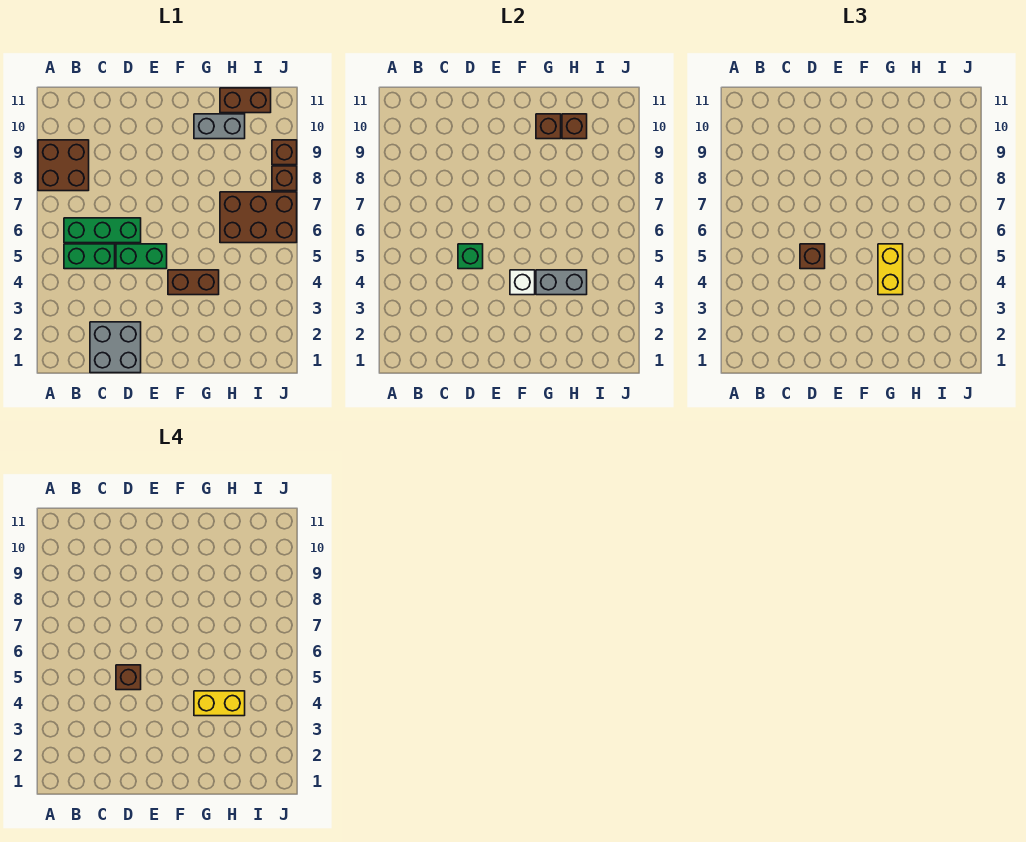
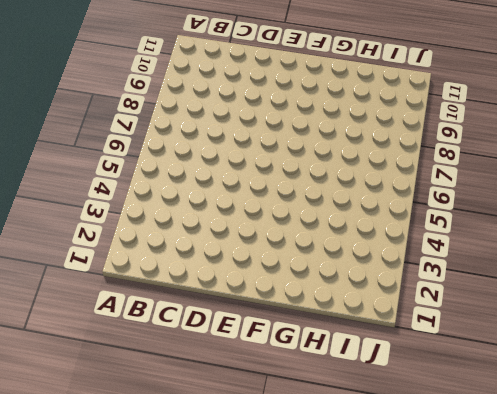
none -> brown 2x2 brick [38,140,89,191]
none -> green 1x2 brick [64,244,115,269]
none -> green 1x3 brick [64,218,141,243]

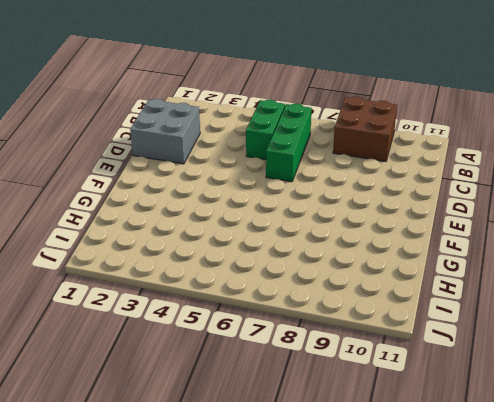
none -> green 1x2 brick [116,244,167,269]
none -> brown 1x2 brick [168,270,219,295]
none -> grey 1x2 brick [194,114,245,139]

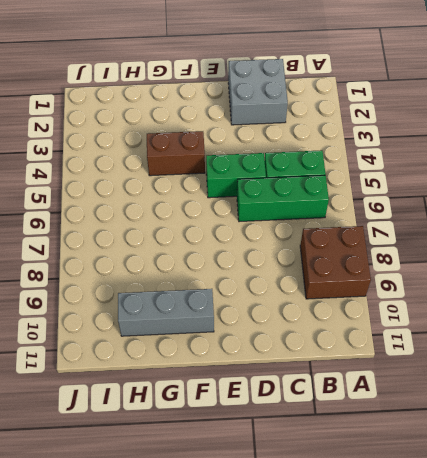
grey 1x3 brick [118,289,214,336] -> grey 1x2 brick [194,114,245,139]
none -> brown 2x3 brick [220,192,297,243]
none -> brown 1x2 brick [220,88,271,113]
none -> brown 1x1 brick [272,166,297,191]

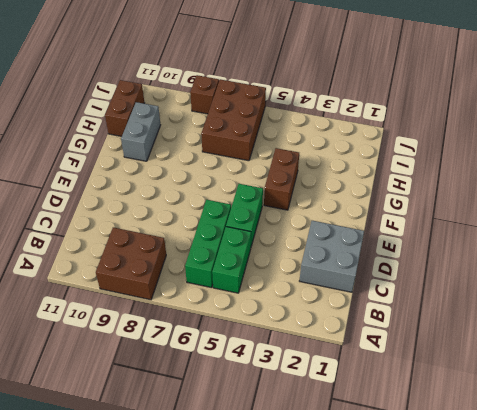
none -> brown 1x1 brick [272,140,297,165]
none -> green 1x1 brick [458,244,483,269]
none -> white 1x1 brick [510,270,535,295]

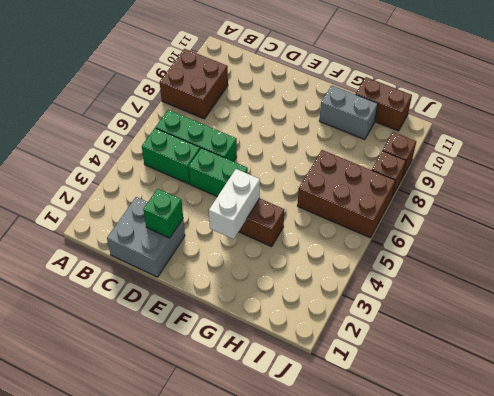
green 1x1 brick [143,189,183,238] -> green 1x1 brick moved to [458,244,483,269]
white 1x2 brick [209,169,260,239] -> white 1x1 brick [510,270,535,295]
none -> grey 1x2 brick [536,270,587,295]
none -> brown 1x1 brick [536,114,561,139]
none -> brown 1x1 brick [562,114,587,139]

